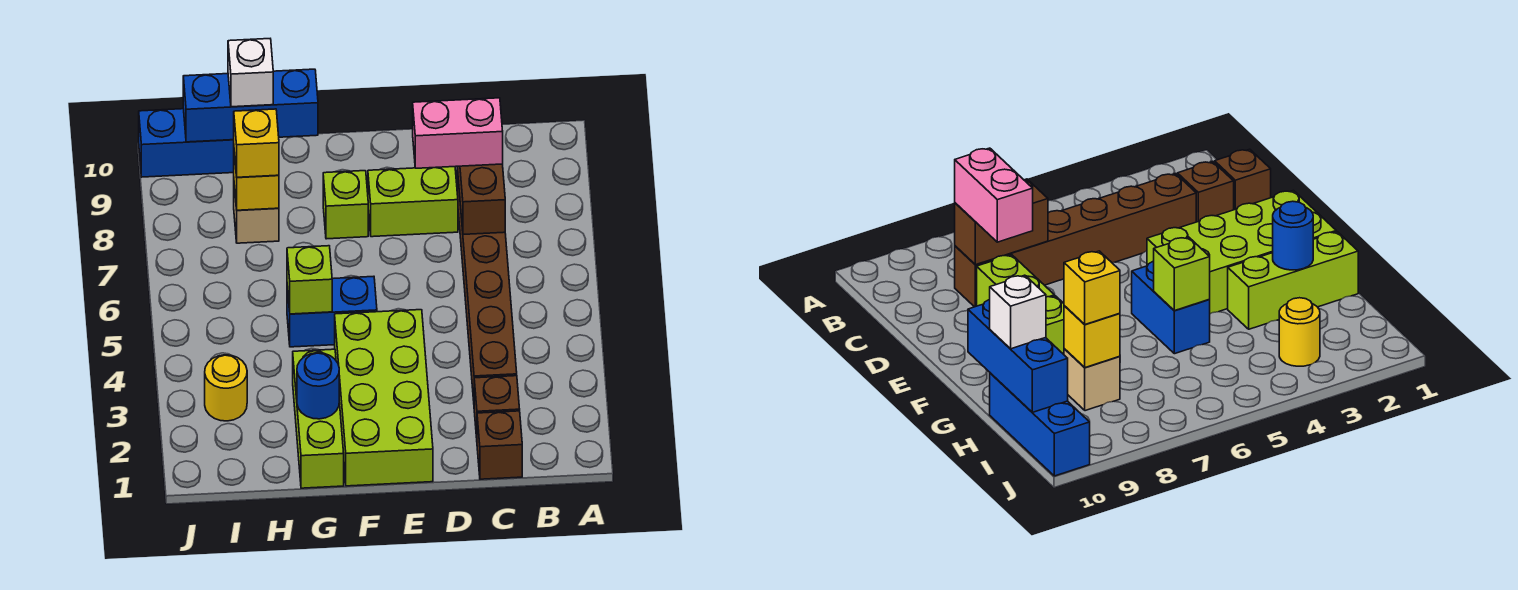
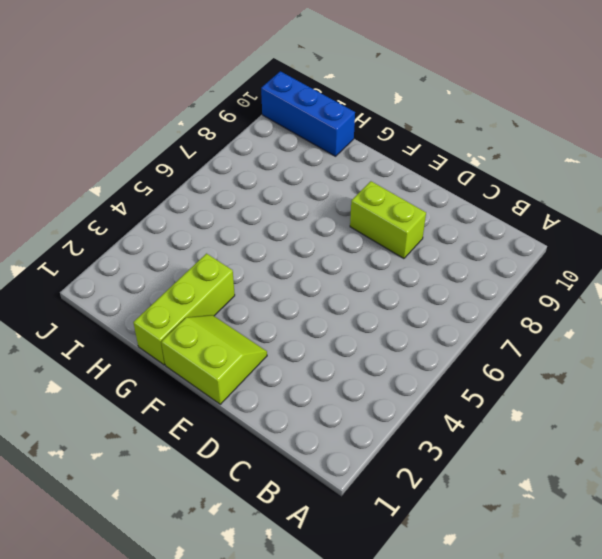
lime 2x2 slope [161,315,267,404] -> lime 2x4 brick [335,310,433,486]
none -> brown 1x1 brick [477,411,522,479]
none -> brown 1x1 brick [474,376,520,438]
none -> brown 1x6 brick [457,169,517,400]

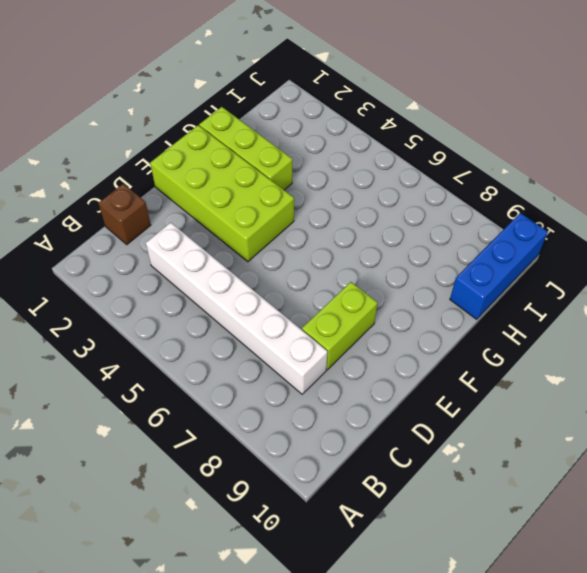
white 1x6 brick [146,222,328,394] -> brown 1x6 brick [457,169,517,400]
none -> brown 1x1 brick [474,376,520,438]
none -> blue 1x2 brick [287,276,377,347]
none -> lime 1x1 brick [323,171,368,239]

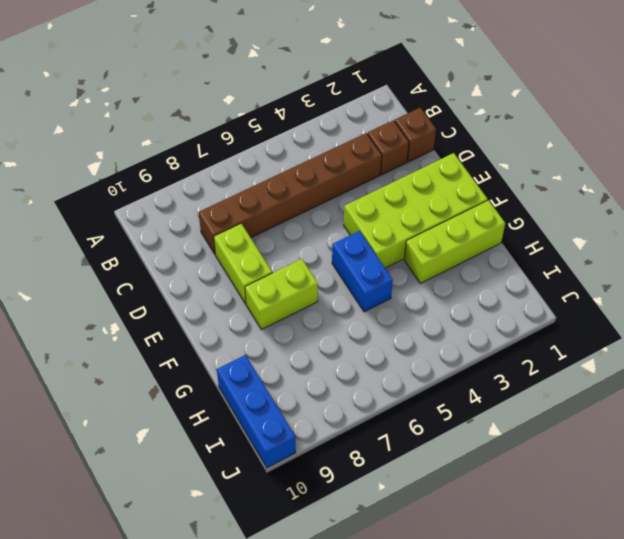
lime 1x2 brick [245,259,318,330] -> lime 1x1 brick [323,171,368,239]
none -> tan 1x1 brick [234,186,279,243]
none -> yellow 1x1 round brick [205,355,247,421]
none -> brown 1x2 brick [457,164,505,234]

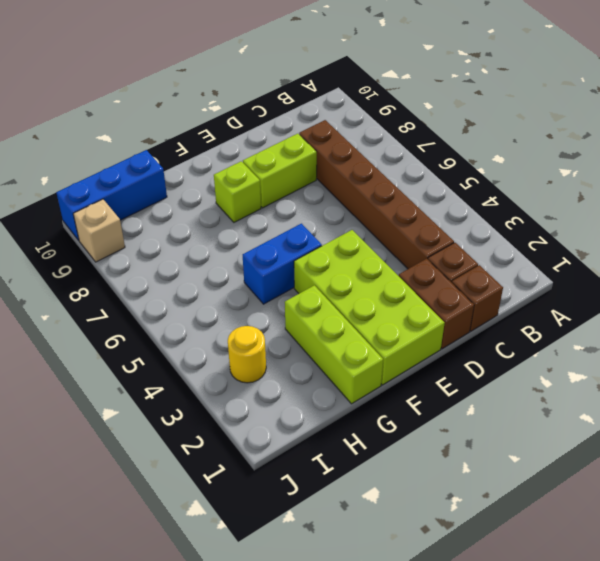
brown 1x2 brick [399,259,474,349] -> brown 1x2 brick moved to [457,164,505,234]
tan 1x1 brick [73,199,125,262] -> tan 1x1 brick moved to [234,186,279,243]
none -> blue 1x1 round brick [297,353,339,419]
none -> lime 1x1 brick [287,246,332,314]
none -> blue 1x3 brick [183,69,318,142]

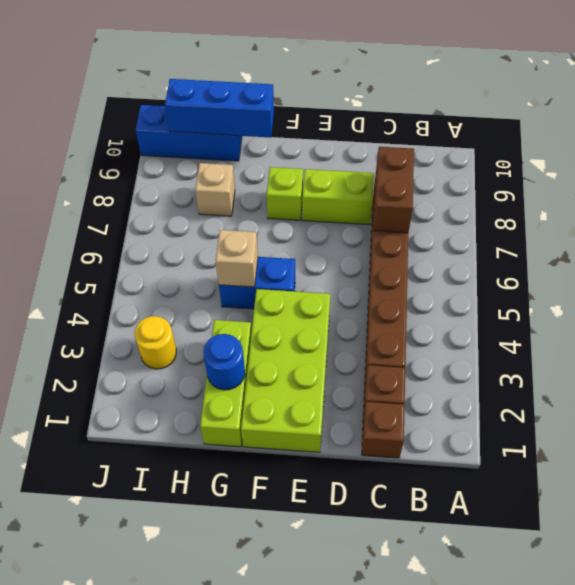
tan 1x1 brick [216,230,258,287] -> lime 1x1 brick [287,246,332,314]
none -> yellow 1x1 brick [234,153,279,210]
none -> pink 1x2 brick [413,98,503,168]
none -> yellow 1x1 brick [234,109,279,177]

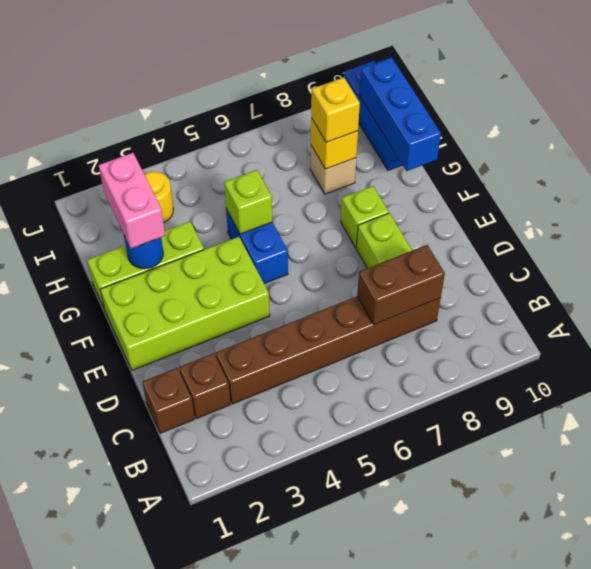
pink 1x2 brick [99,153,165,249] -> pink 1x2 brick moved to [413,98,503,168]
none -> white 1x1 brick [228,39,273,107]

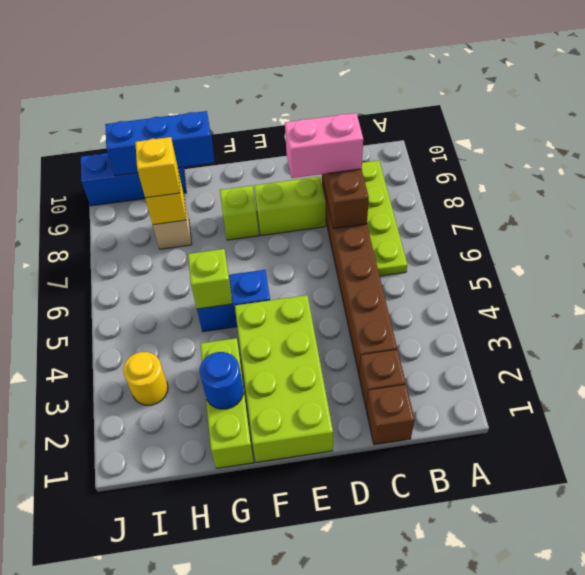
lime 1x4 plate [362,160,407,276] -> none
none -> white 1x1 brick [228,39,273,107]

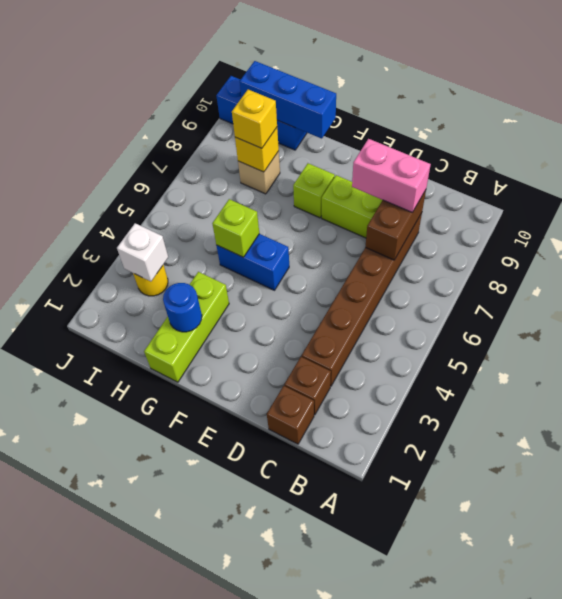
white 1x1 brick [117,223,168,281] -> white 1x1 brick moved to [228,39,273,107]
none -> lime 2x4 brick [335,310,433,486]

